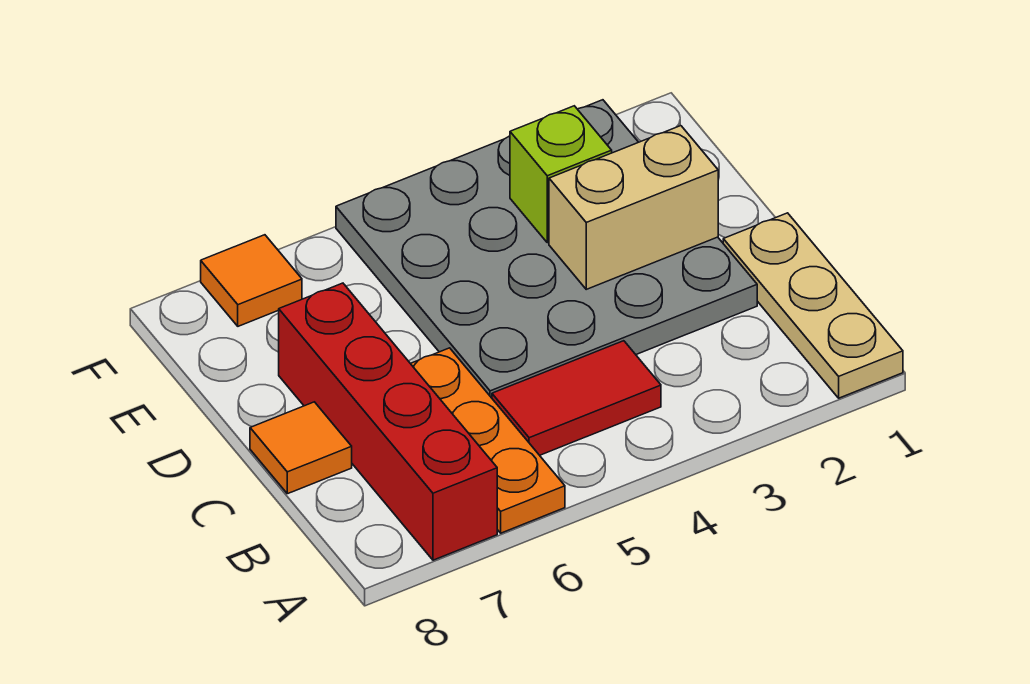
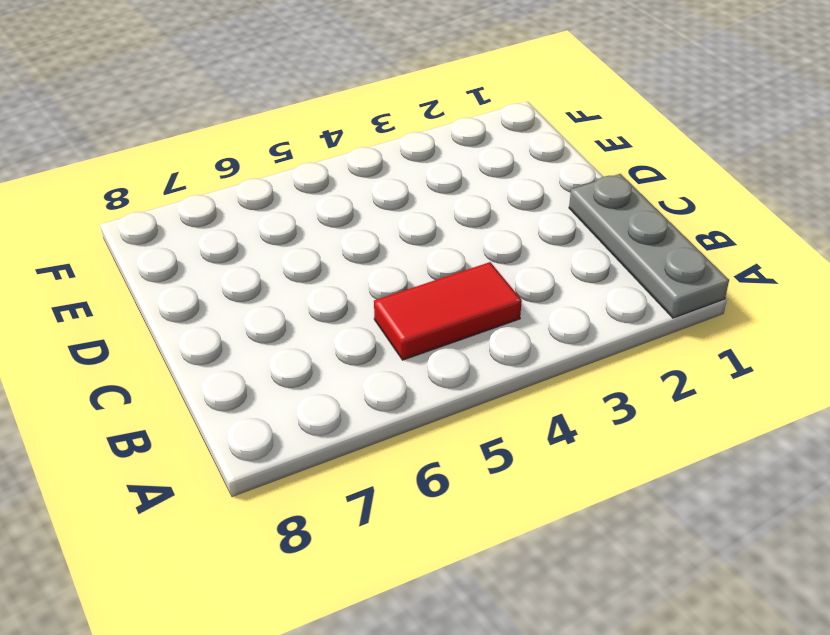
grey 1x3 plate [569,174,729,318] -> tan 1x3 plate [723,213,903,398]
none -> orange 1x3 plate [410,348,565,533]
none -> red 1x4 brick [279,283,497,560]

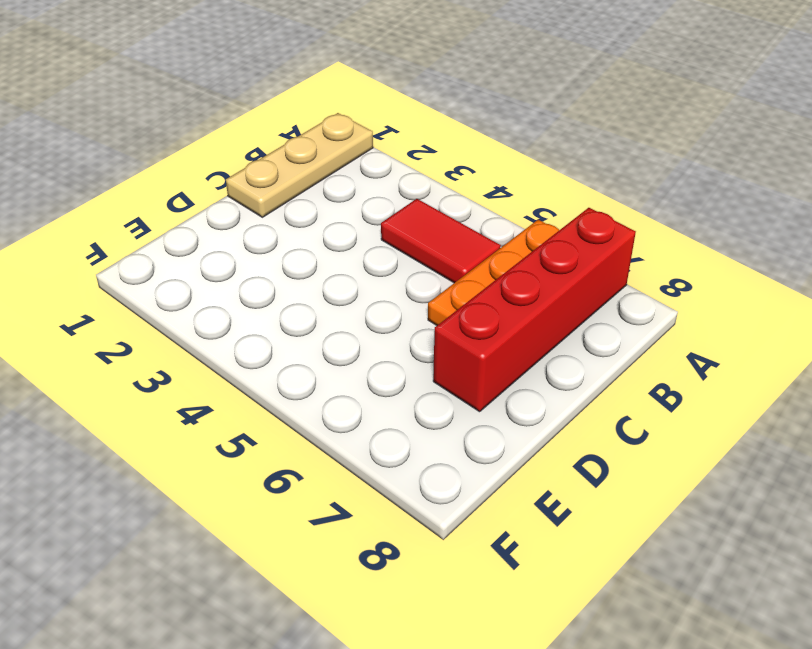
none -> grey 4x4 plate [336,100,757,398]
none -> orange 1x1 tile [250,402,352,494]

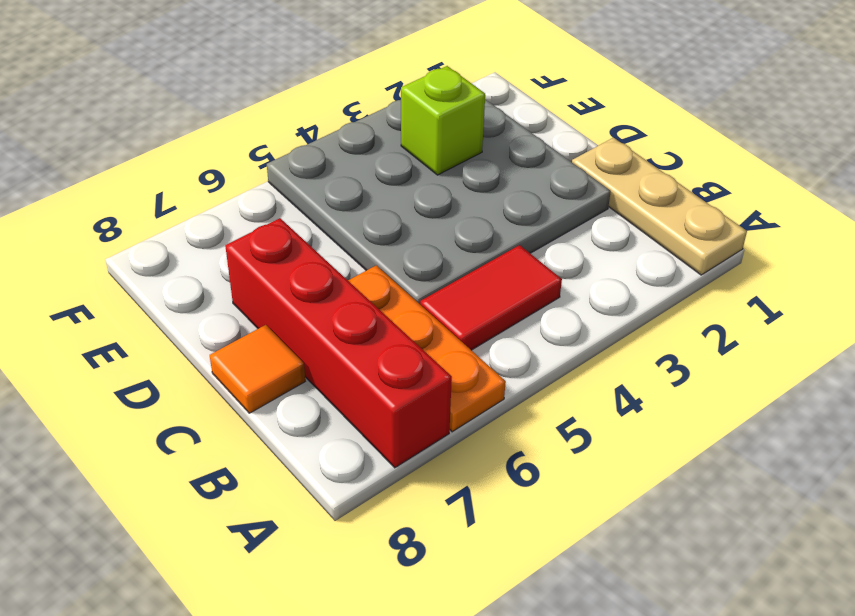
none -> orange 1x1 tile [201,235,302,326]
none -> tan 1x2 brick [549,126,718,289]

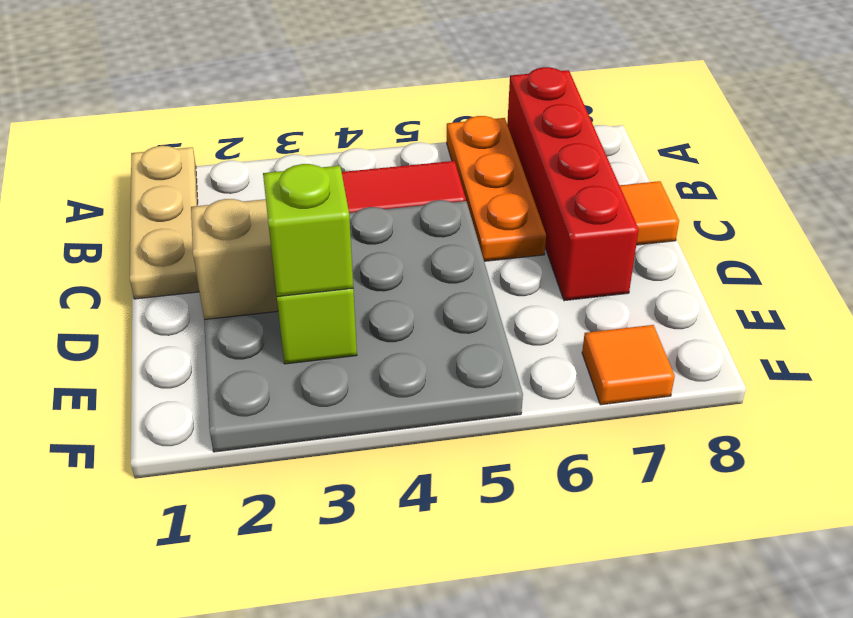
lime 1x1 brick [263,164,353,297] -> none

